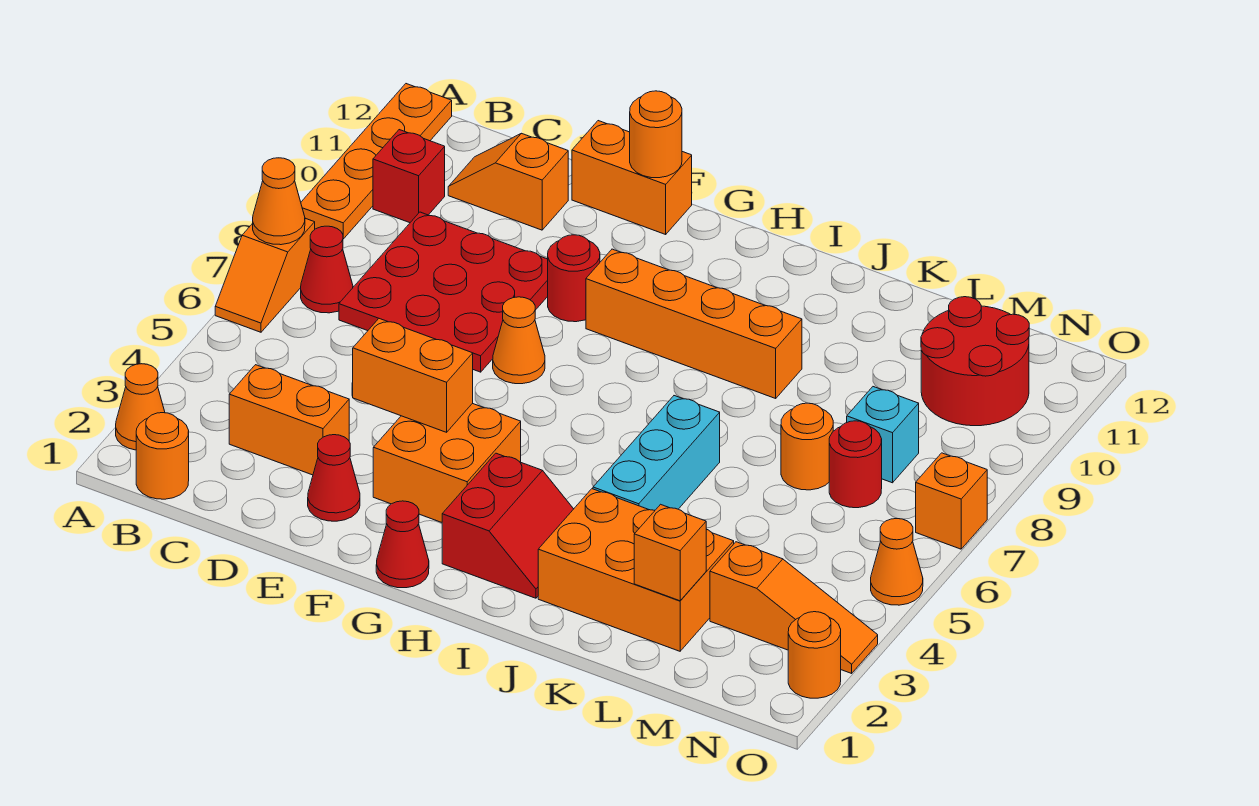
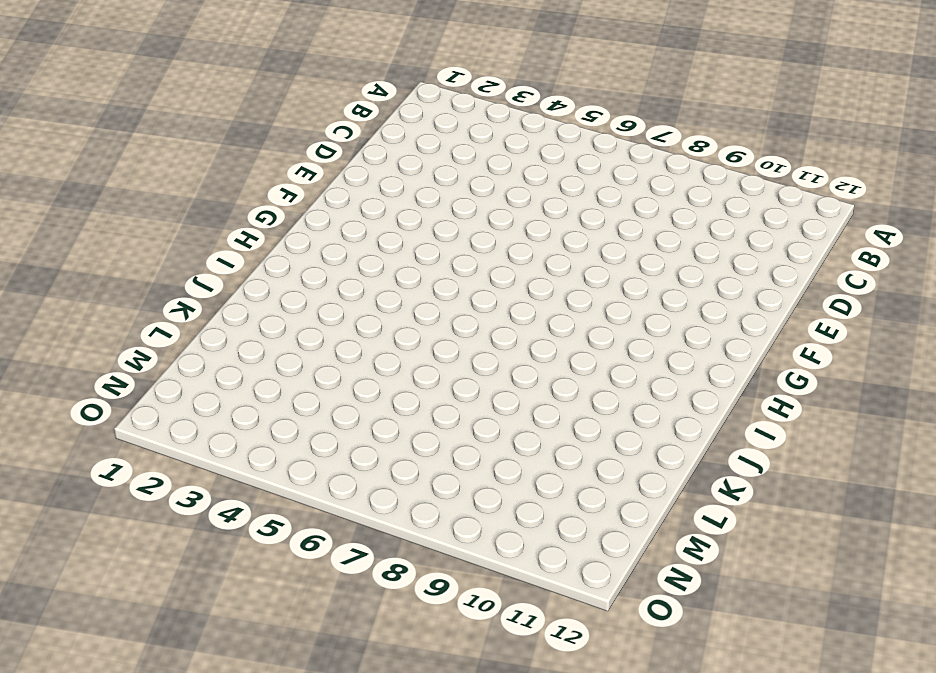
none -> orange 1x1 cone [116,364,165,450]
none -> orange 1x2 slope [215,218,315,332]
none -> orange 1x4 plate [301,84,452,239]
none -> orange 1x1 round brick [136,413,189,499]

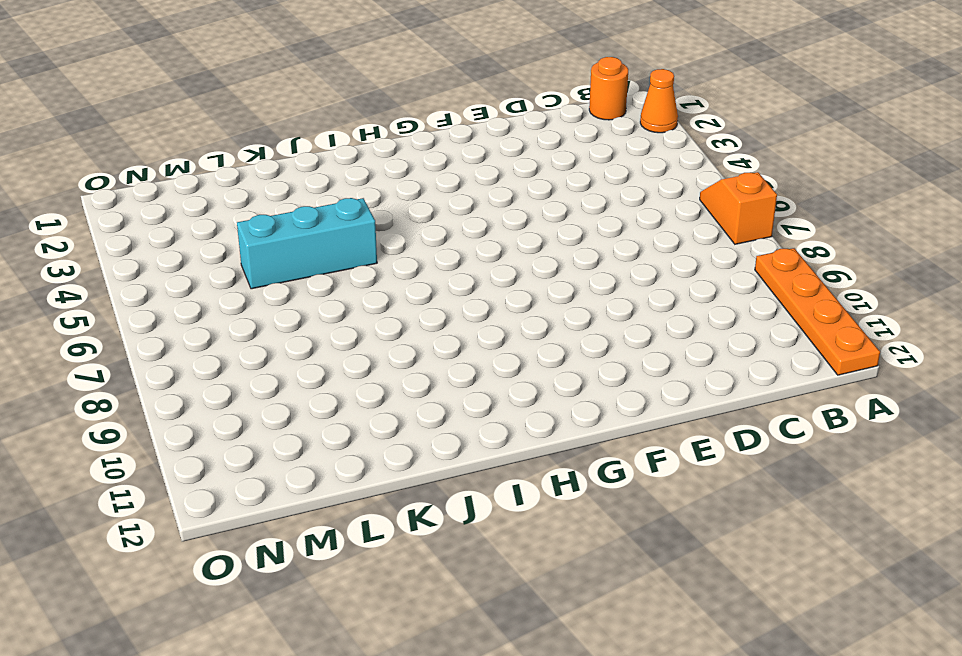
cyan 1x3 brick [237,198,377,289] -> cyan 1x3 brick turned to [593,396,720,510]
none -> red 1x1 cone [301,226,353,313]
none -> red 1x1 brick [373,130,445,223]
none -> orange 1x2 brick [229,365,349,475]
none -> red 3x3 plate [339,212,548,372]

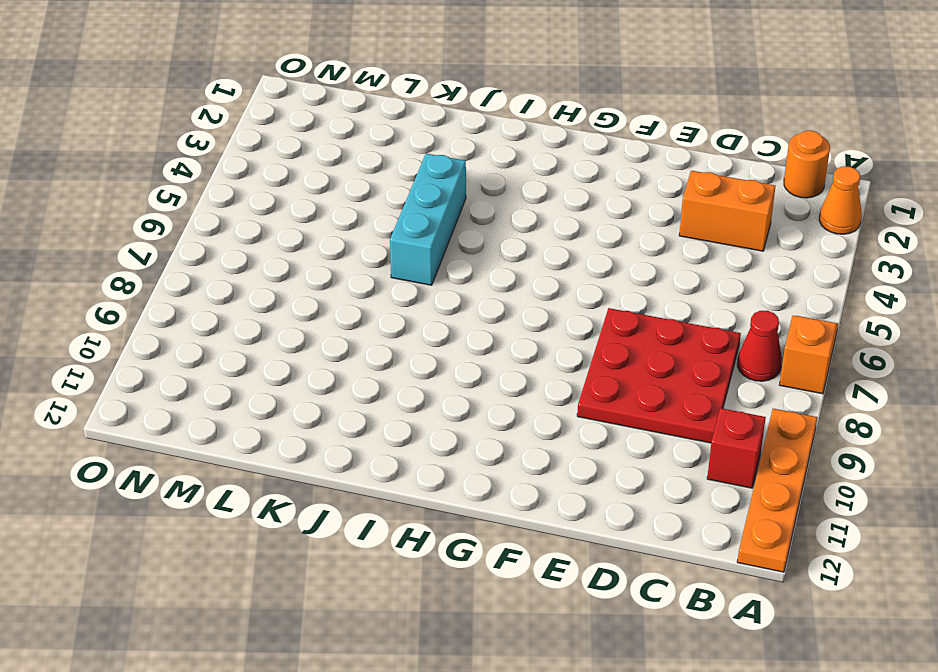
none -> orange 1x2 slope [448,133,568,230]
none -> red 1x1 cone [308,435,360,521]
none -> orange 1x2 brick [572,121,692,234]
none -> orange 2x2 brick [373,403,521,522]

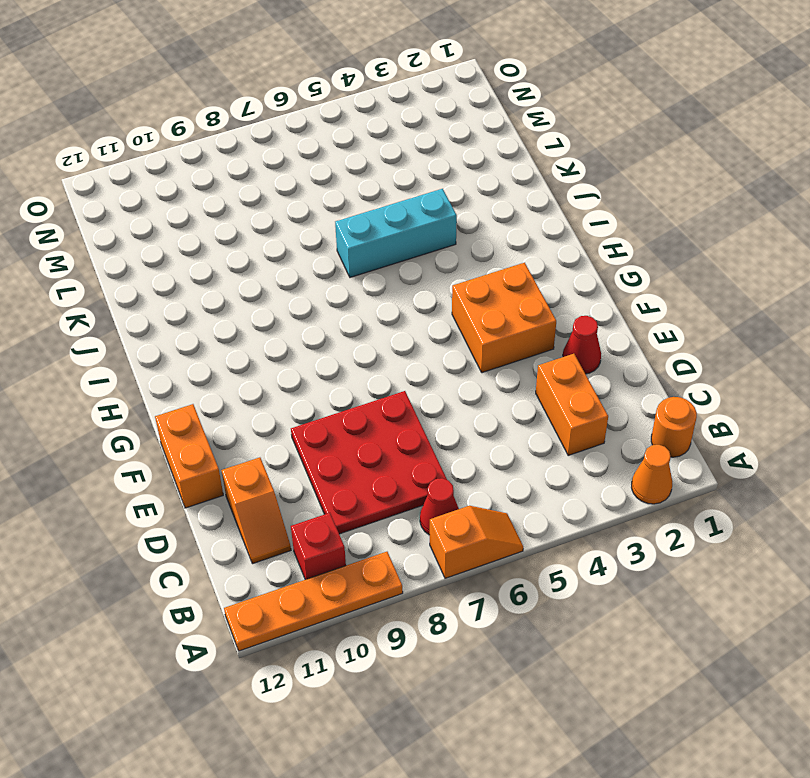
none -> orange 1x1 cone [493,297,545,384]
none -> red 1x1 round brick [548,235,600,322]
none -> red 1x1 cone [376,501,429,588]
none -> orange 1x4 brick [586,249,802,398]

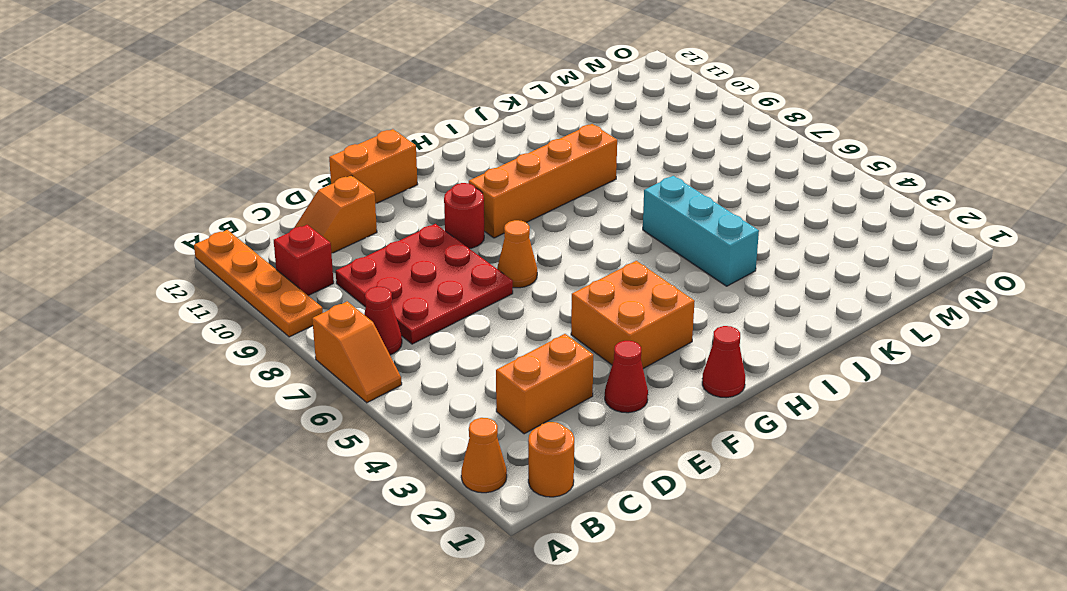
none -> red 2x2 slope [442,453,573,598]
none -> orange 2x3 brick [538,489,734,651]
none -> orange 1x1 round brick [781,403,833,490]
none -> orange 1x3 slope [710,542,878,673]

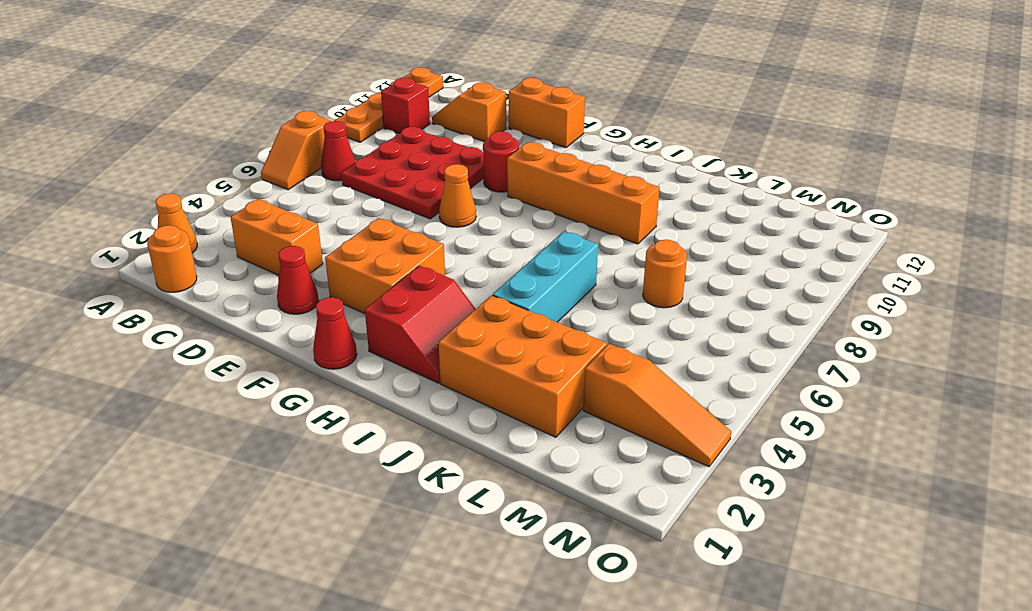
none -> red 1x1 round brick [829,421,882,508]
none -> cyan 1x1 brick [847,387,919,483]
none -> red 2x2 round brick [921,297,1029,426]
none -> orange 1x1 round brick [788,612,841,698]

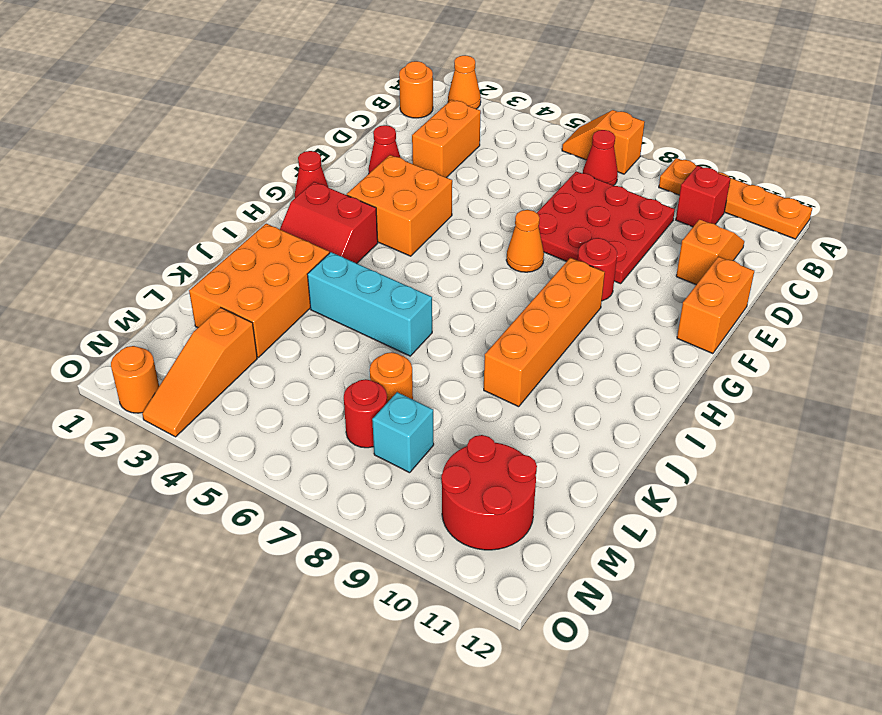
none -> orange 1x1 cone [871,518,923,605]
none -> orange 1x1 brick [916,453,987,549]
none -> orange 1x1 cone [253,158,305,245]
none -> orange 1x2 brick [353,319,473,432]

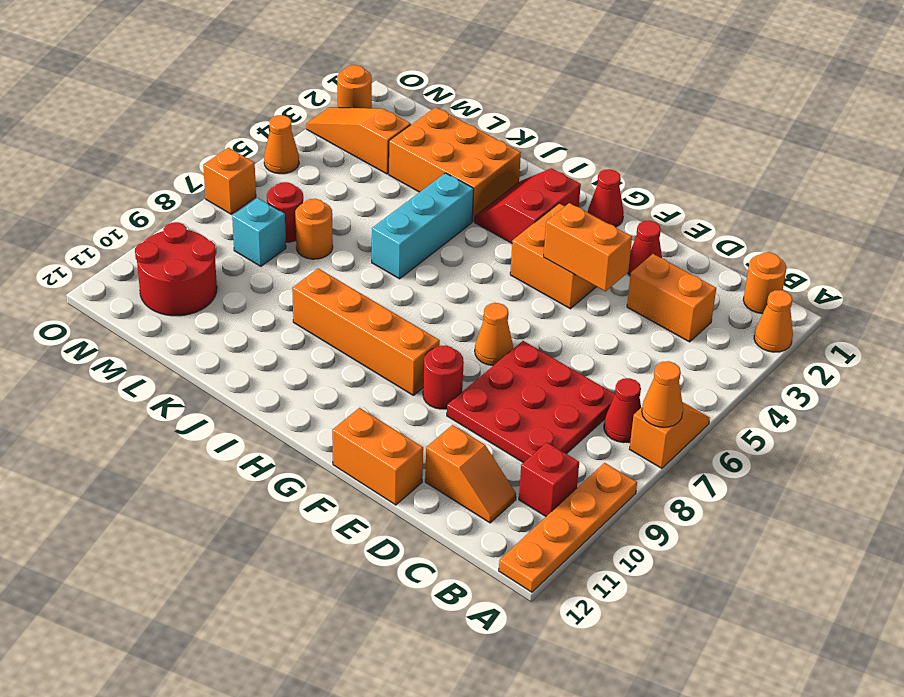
none -> orange 1x1 round brick [630,91,682,178]
none -> orange 1x1 brick [634,504,706,601]

